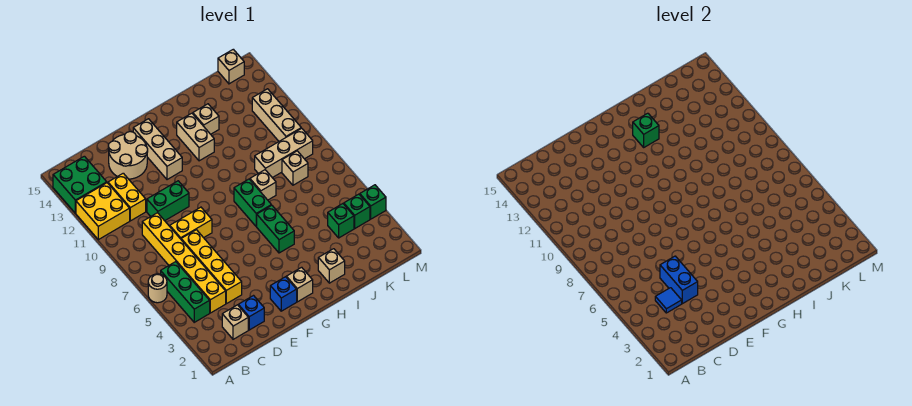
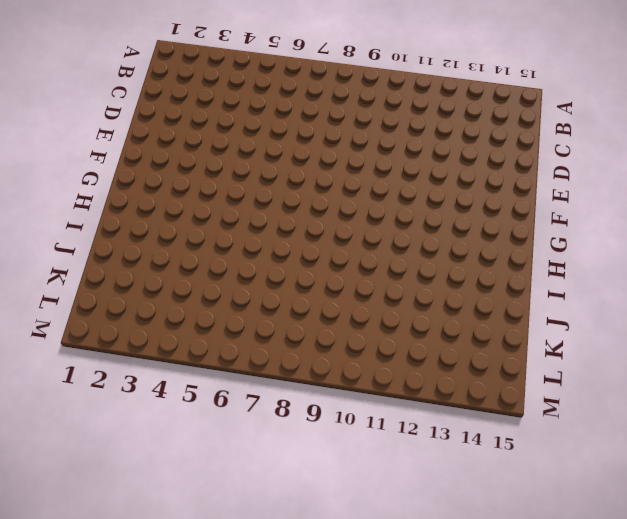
none -> tan 1x1 round brick [148,274,167,303]
none -> yellow 2x2 brick [76,183,130,240]
none -> green 2x2 brick [53,156,107,213]
none -> green 1x3 brick [161,262,210,322]

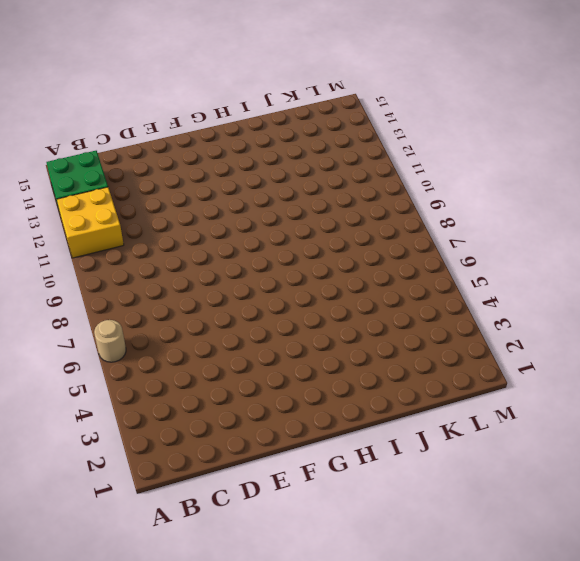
none -> green 1x3 brick [161,262,210,322]
none -> tan 1x1 brick [222,305,248,339]
none -> yellow 1x6 brick [142,213,226,313]
none -> yellow 1x2 brick [108,173,146,221]

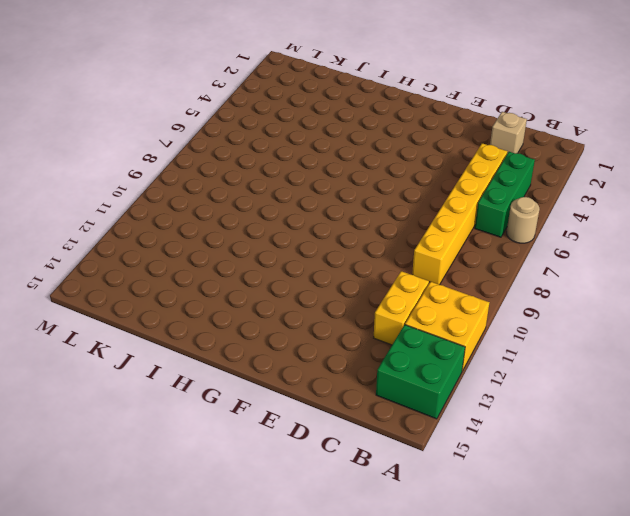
none -> blue 1x1 brick [238,296,264,330]
none -> yellow 1x4 brick [181,230,242,304]
none -> yellow 1x2 brick [170,207,212,239]
none -> green 1x2 brick [147,181,189,221]

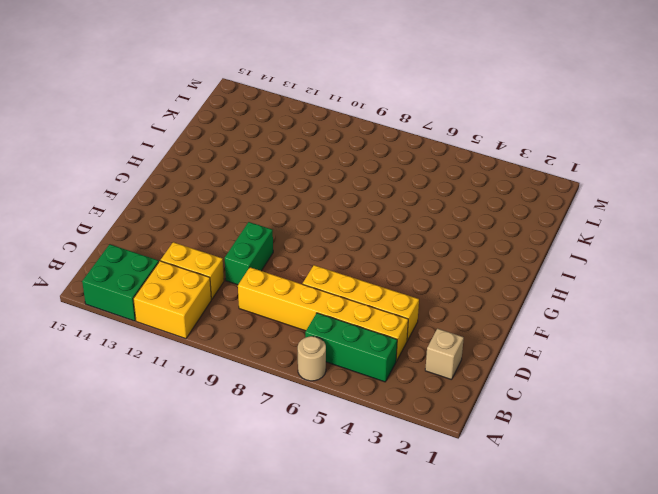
none -> blue 1x1 brick [238,296,264,330]
none -> yellow 1x2 brick [170,207,212,239]
none -> tan 2x2 round brick [108,132,148,179]
none -> blue 1x1 brick [270,277,297,311]

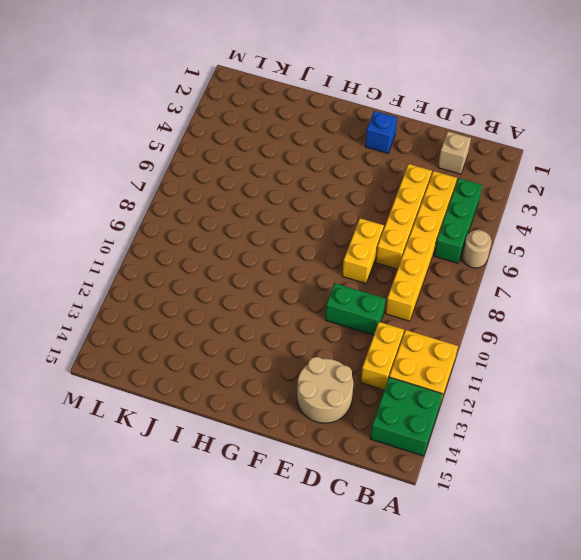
yellow 1x2 brick [342,218,384,283] -> yellow 1x2 brick turned to [170,207,212,239]
none -> blue 1x1 brick [238,296,264,330]
none -> tan 1x3 brick [133,119,182,180]
none -> tan 1x1 brick [286,267,313,302]
none -> green 1x2 brick [256,205,294,253]

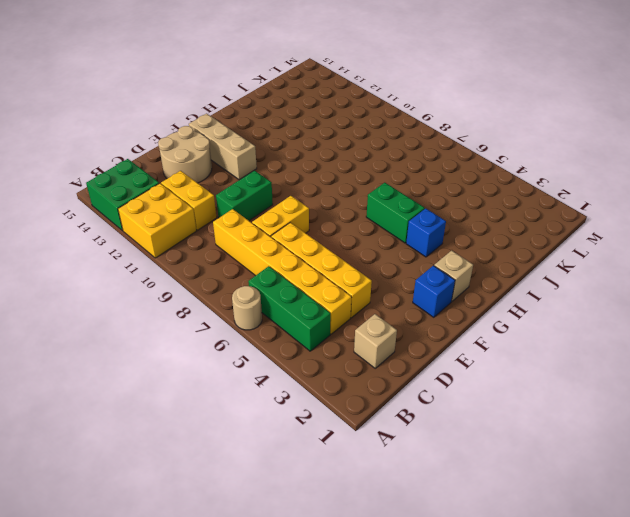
blue 1x1 brick [406,208,446,257] -> blue 1x1 brick moved to [238,296,264,330]
none -> green 1x2 brick [234,179,271,226]
none -> tan 1x2 brick [177,113,214,161]
none -> tan 1x1 brick [318,249,345,283]
none -> tan 1x1 brick [250,170,276,200]

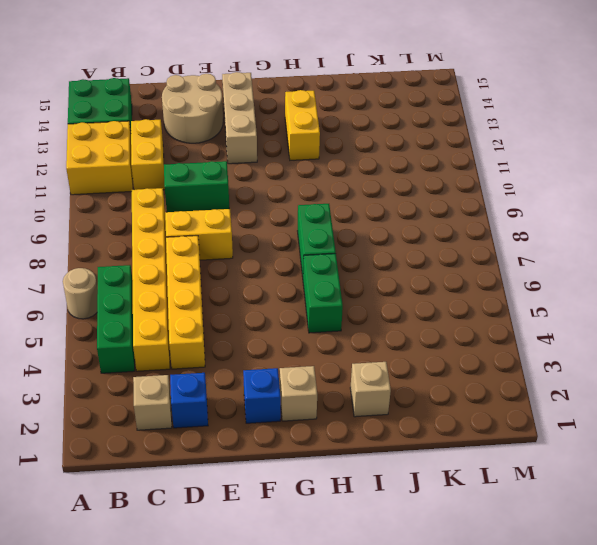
yellow 1x2 brick [285,90,320,160] -> tan 1x2 brick [177,113,214,161]
none -> tan 1x1 brick [250,170,276,200]
none -> tan 1x1 brick [193,104,219,134]
none -> tan 1x3 brick [255,128,313,178]
none -> green 1x1 brick [328,204,354,238]

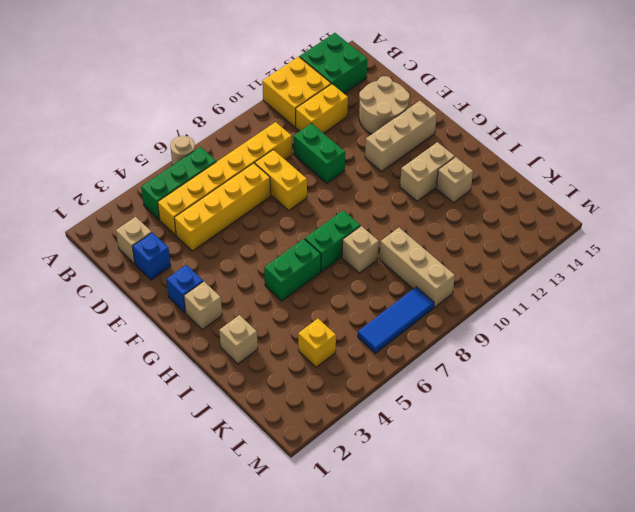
yellow 1x1 brick [298,319,336,367] -> green 1x1 brick [328,204,354,238]
blue 1x3 tile [358,287,434,353] -> none
none -> tan 1x1 brick [282,151,308,185]
none -> green 1x1 brick [344,194,370,228]
none -> tan 1x3 brick [252,89,301,141]
none -> tan 1x1 brick [218,49,244,84]

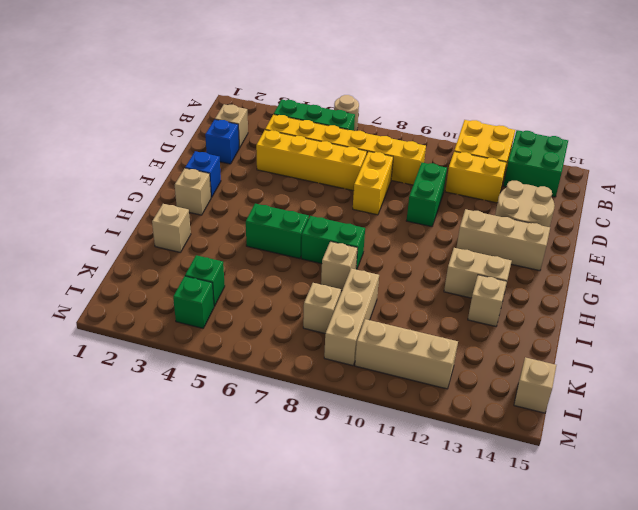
none -> green 1x1 brick [360,185,386,219]
none -> blue 1x1 tile [655,288,682,313]
none -> blue 1x2 brick [660,256,698,304]
none -> green 1x1 brick [633,113,659,147]

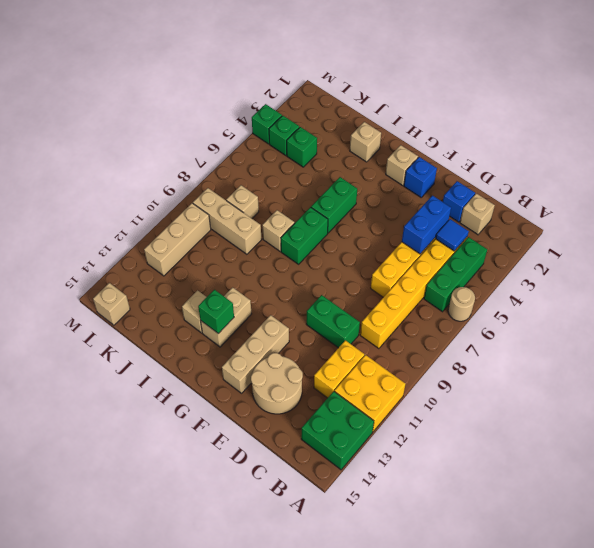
none -> yellow 1x2 brick [170,207,212,239]

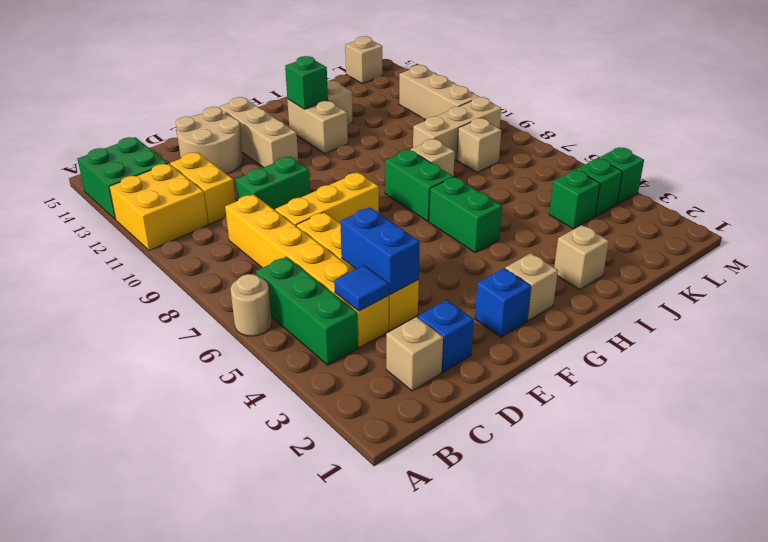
yellow 1x3 brick [275,172,379,226] -> yellow 1x2 brick [170,207,212,239]

